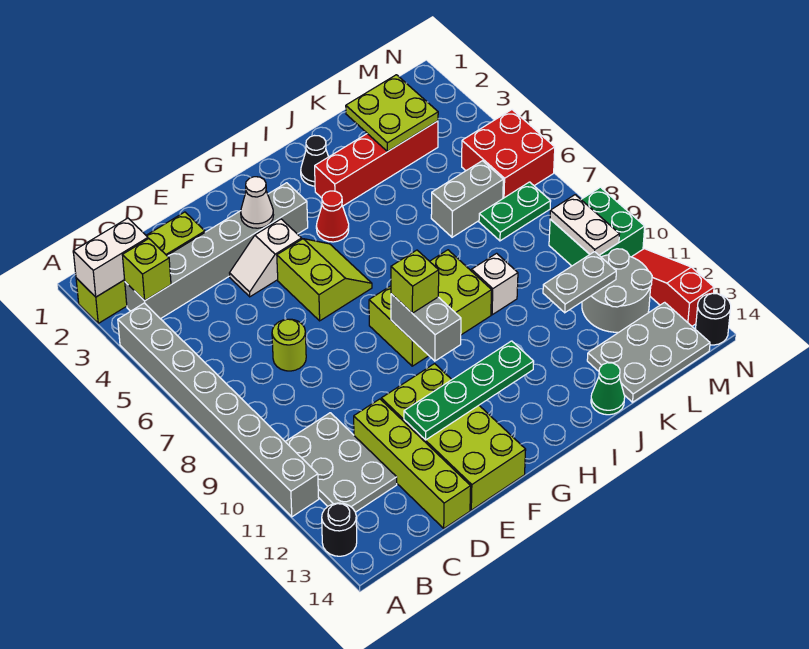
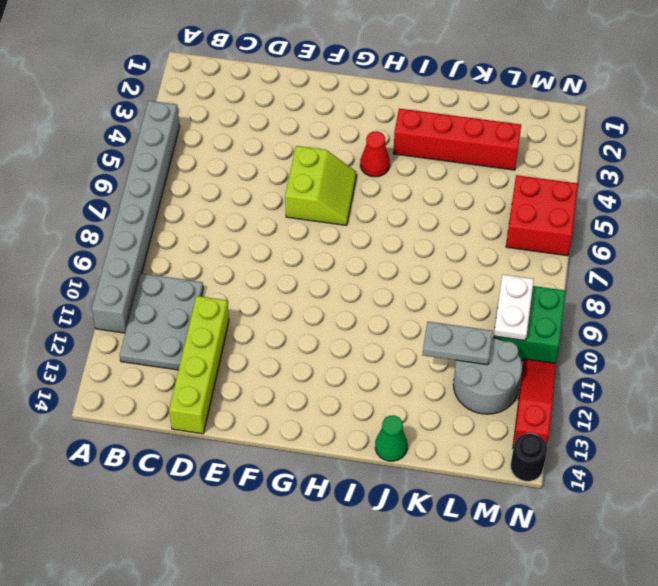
none -> lime 1x4 brick [76,212,205,323]
none -> black 1x1 round brick [322,503,357,556]
none -> grey 1x6 brick [125,183,308,319]
none -> lime 1x1 round brick [272,319,306,371]

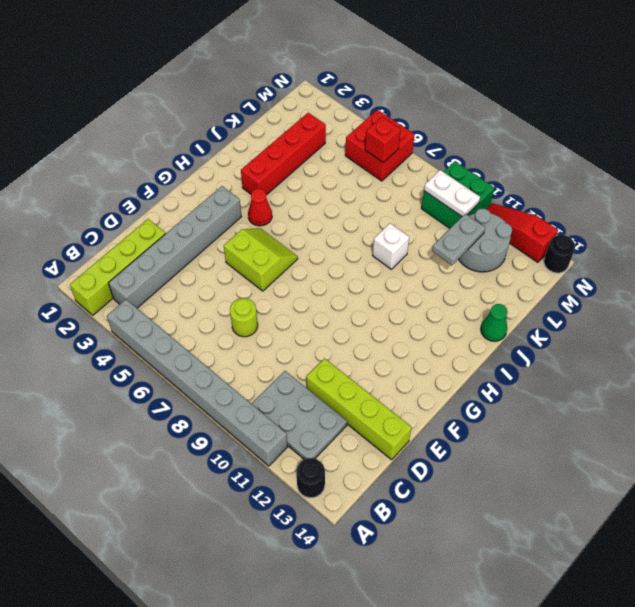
red 1x1 brick [365,117,401,163] -> none
none -> white 1x2 slope [230,219,302,297]
none -> lime 2x4 brick [381,364,526,510]
none -> lime 2x3 brick [369,250,492,366]
none -> black 1x1 cone [301,136,328,186]

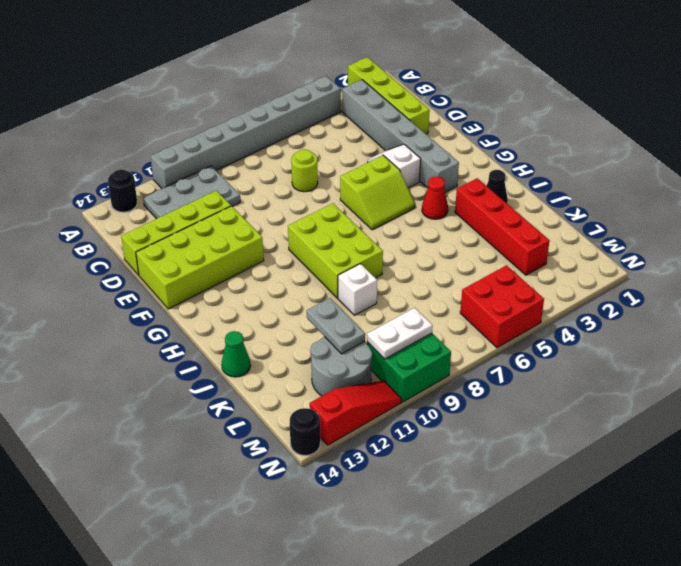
none -> grey 1x2 brick [431,161,503,237]
none -> grey 2x3 plate [587,302,710,402]
none -> green 1x2 plate [479,182,551,241]
none -> white 1x2 brick [73,218,148,297]

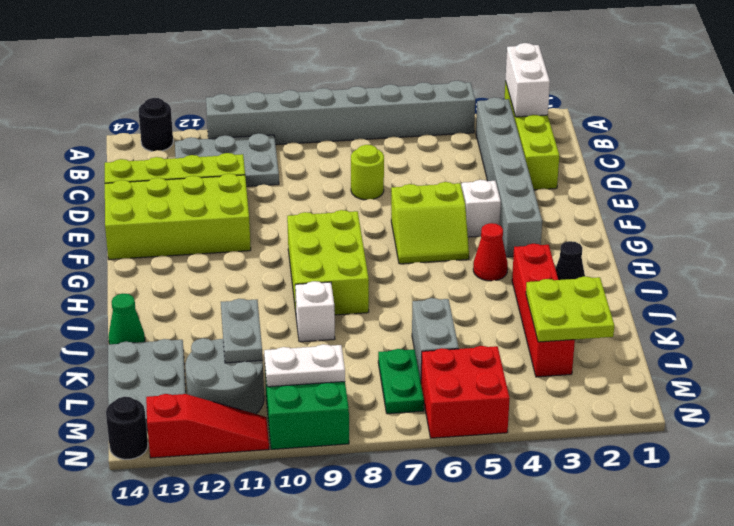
none -> lime 1x1 brick [122,239,171,301]
none -> green 1x4 plate [404,341,534,440]
none -> white 1x1 cone [241,177,273,228]
none -> grey 1x2 brick [391,294,461,361]

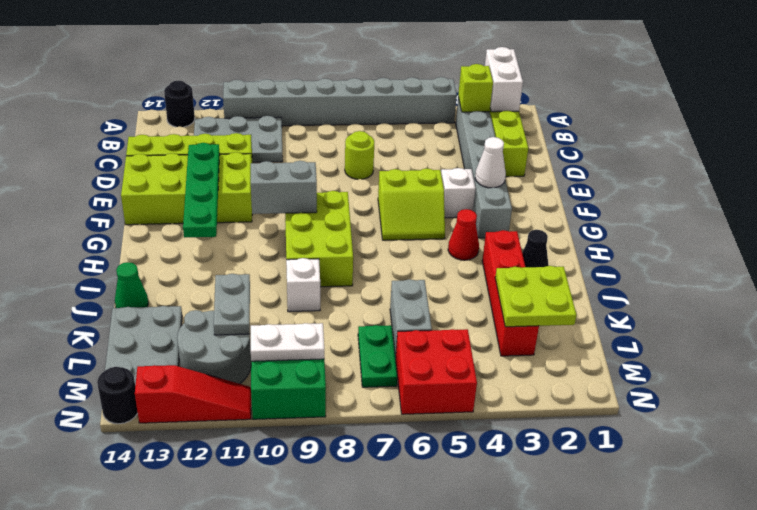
none -> lime 1x1 brick [391,250,439,313]

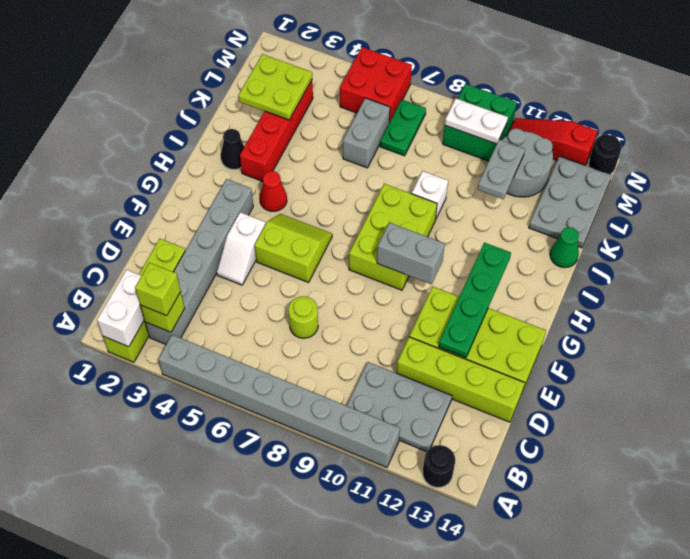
lime 1x1 brick [135,263,181,316] -> lime 1x1 brick moved to [391,250,439,313]
none -> white 1x1 cone [241,177,273,228]

